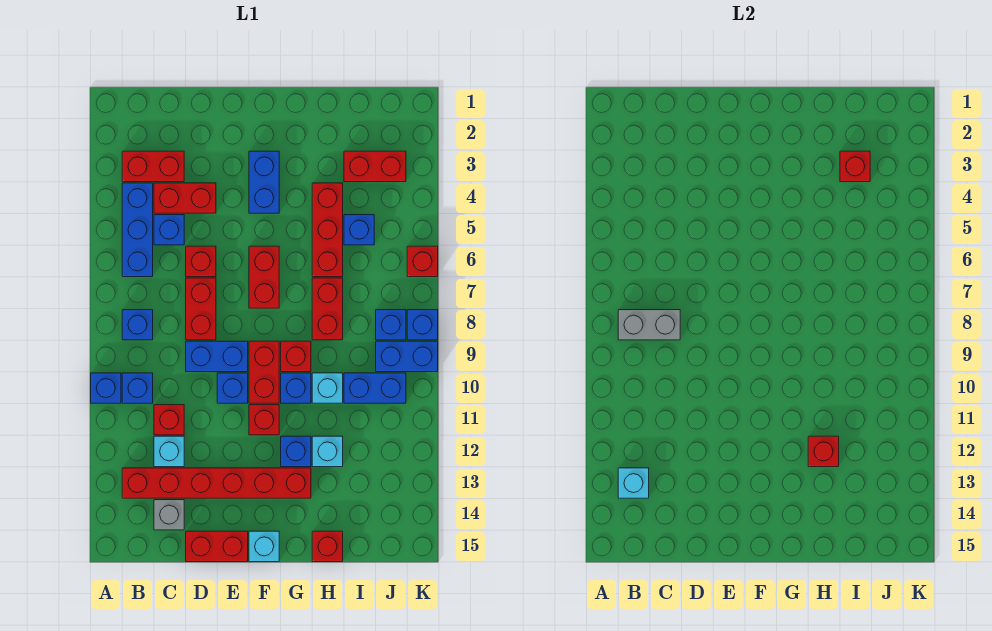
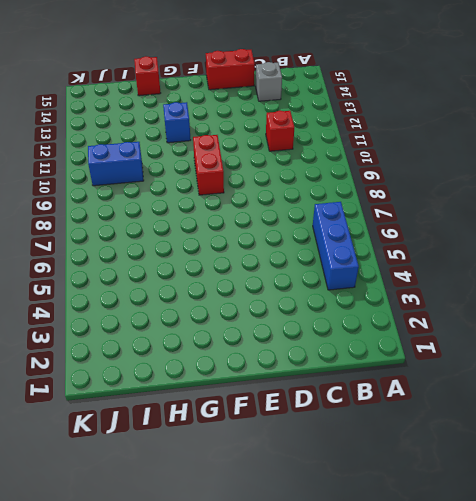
none -> blue 1x1 brick [91,373,121,403]
none -> red 1x2 brick [122,151,184,182]
none -> blue 1x1 brick [122,310,153,340]
none -> blue 1x1 brick [122,373,153,403]

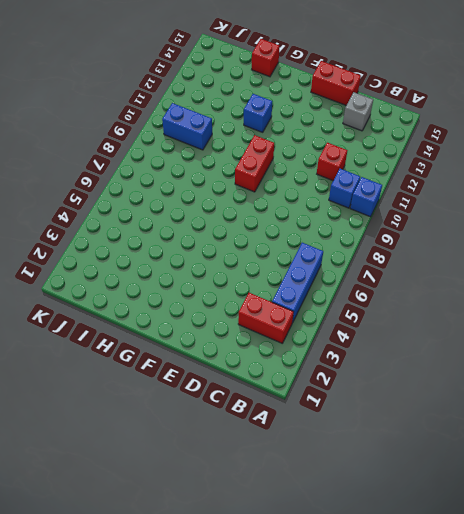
none -> blue 1x1 brick [122,310,153,340]
none -> red 1x6 brick [122,468,311,498]
none -> red 1x2 brick [154,183,216,213]
none -> blue 1x1 brick [154,215,184,245]

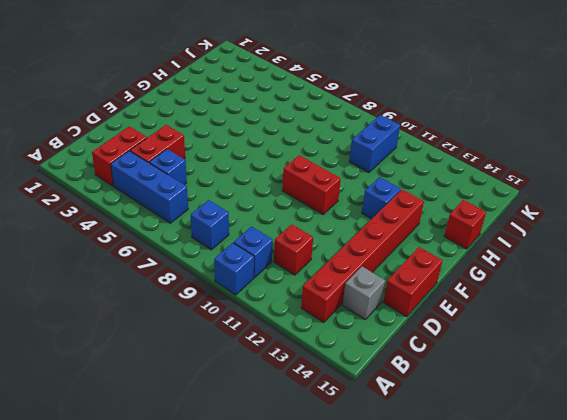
none -> cyan 1x1 brick [154,436,184,467]
none -> red 1x1 brick [186,246,216,277]
none -> red 1x2 brick [186,278,216,340]
none -> blue 1x2 brick [186,341,248,372]

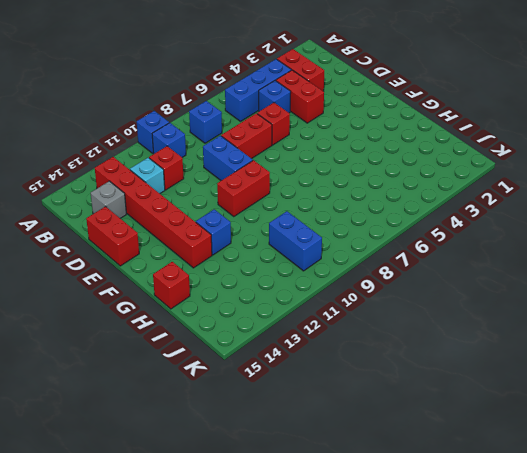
none -> blue 1x1 brick [217,373,248,403]
none -> blue 1x2 brick [249,151,279,213]
none -> red 1x2 brick [249,246,279,308]
none -> red 1x1 brick [249,405,279,435]

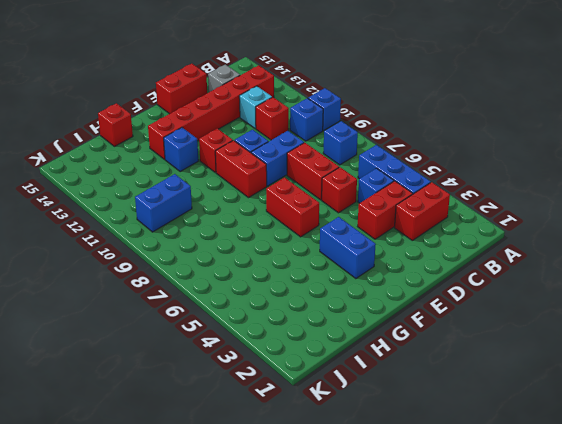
none -> cyan 1x1 brick [249,531,279,562]
none -> red 1x1 brick [281,341,311,372]
none -> blue 1x1 brick [281,373,311,403]
none -> red 1x3 brick [312,183,343,277]

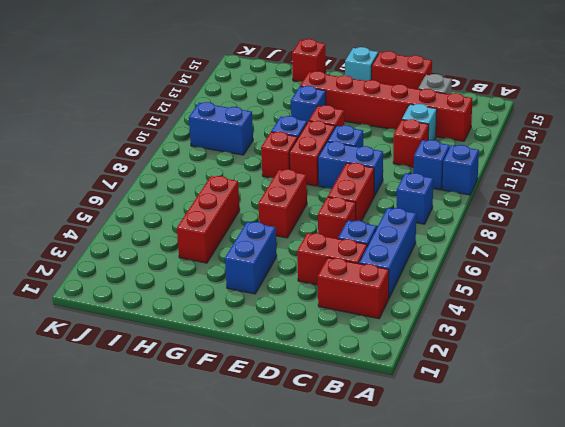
none -> red 1x2 brick [312,278,343,340]
none -> cyan 1x1 brick [312,373,343,403]
none -> cyan 1x1 brick [312,436,343,467]
none -> red 1x2 brick [344,151,406,182]

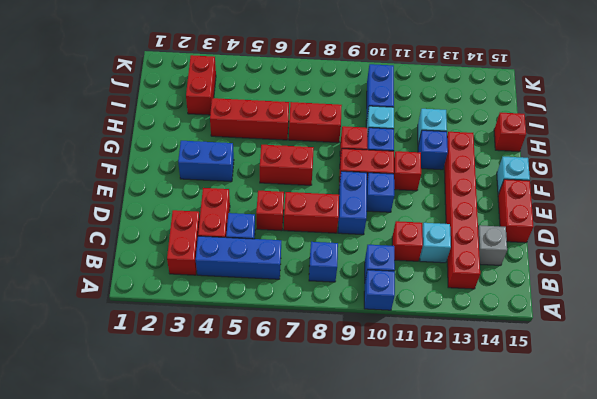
none -> blue 1x1 brick [344,215,374,245]
none -> blue 1x1 brick [376,310,406,340]
none -> blue 1x2 brick [376,341,438,372]
none -> red 1x1 brick [407,246,438,277]

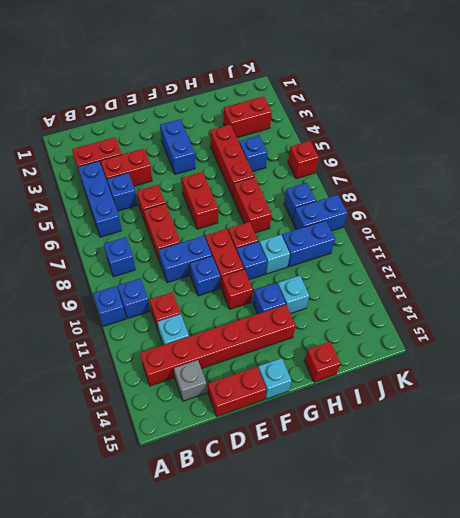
none -> blue 1x1 brick [407,310,438,340]
none -> grey 1x2 brick [618,310,680,340]
none -> cyan 1x1 brick [618,468,649,498]
none -> red 1x1 brick [808,436,839,467]

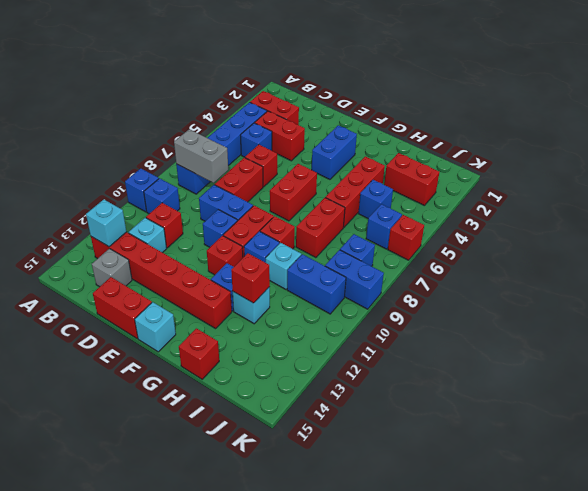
blue 1x1 brick [366,204,402,249] -> blue 1x1 brick moved to [407,310,438,340]
none -> red 1x1 brick [840,151,870,182]

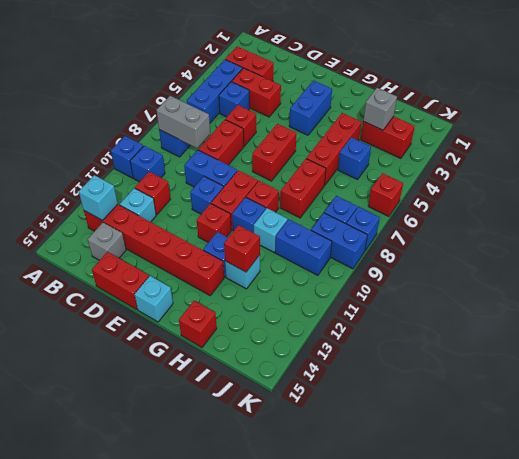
grey 1x1 brick [363,88,397,130] -> red 1x1 brick [840,151,870,182]

